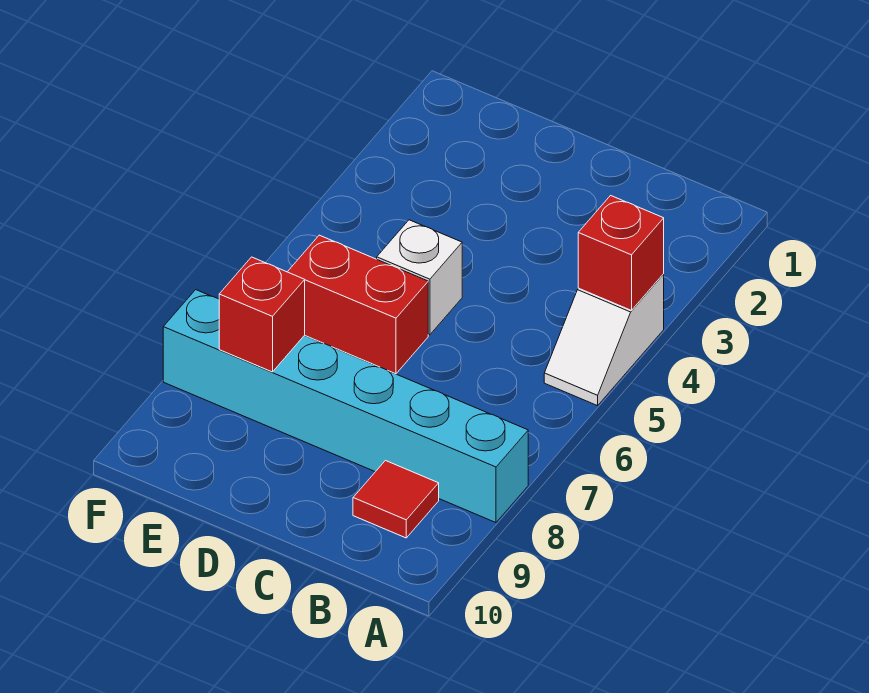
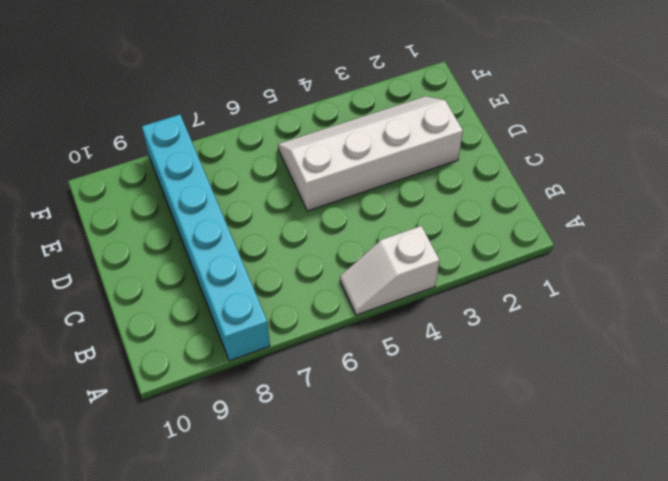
white 2x4 slope [278,96,463,211] -> white 1x1 brick [377,220,462,335]
none -> red 1x1 tile [353,461,439,538]
none -> red 1x2 brick [288,235,428,374]

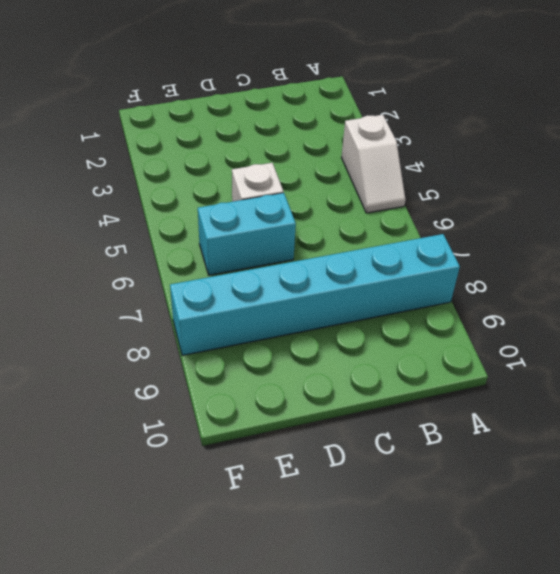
cyan 1x2 brick [198,193,296,275] -> red 1x2 brick [288,235,428,374]
none -> red 1x1 tile [353,461,439,538]
none -> red 1x1 brick [578,196,664,310]

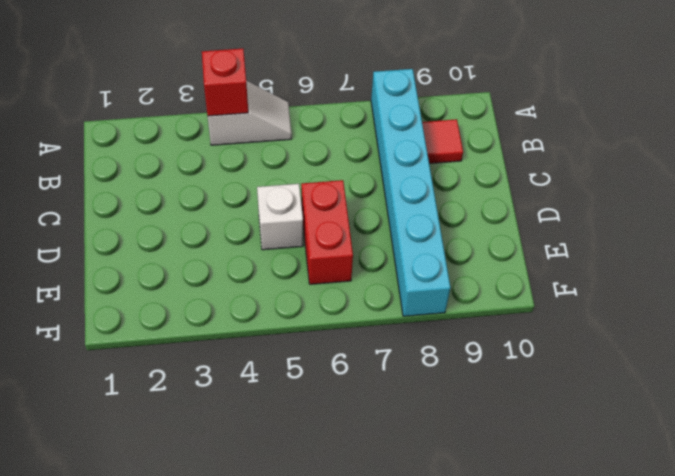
none -> red 1x1 brick [219,257,305,372]

